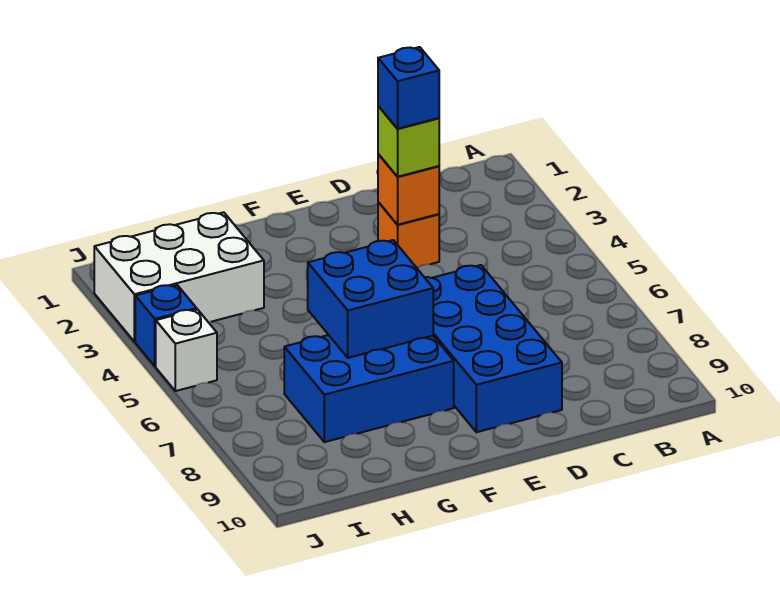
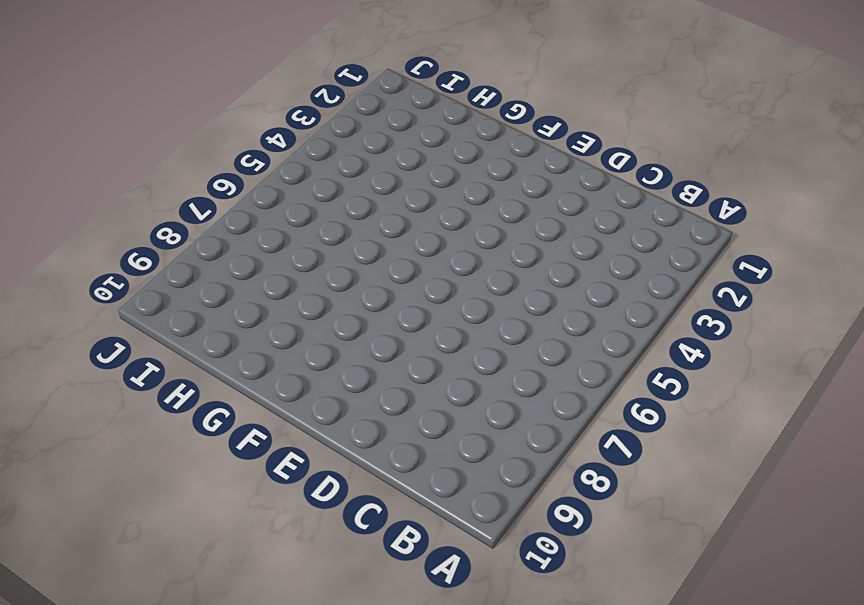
none -> orange 1x1 brick [378,202,439,268]
none -> blue 2x4 brick [425,265,562,432]

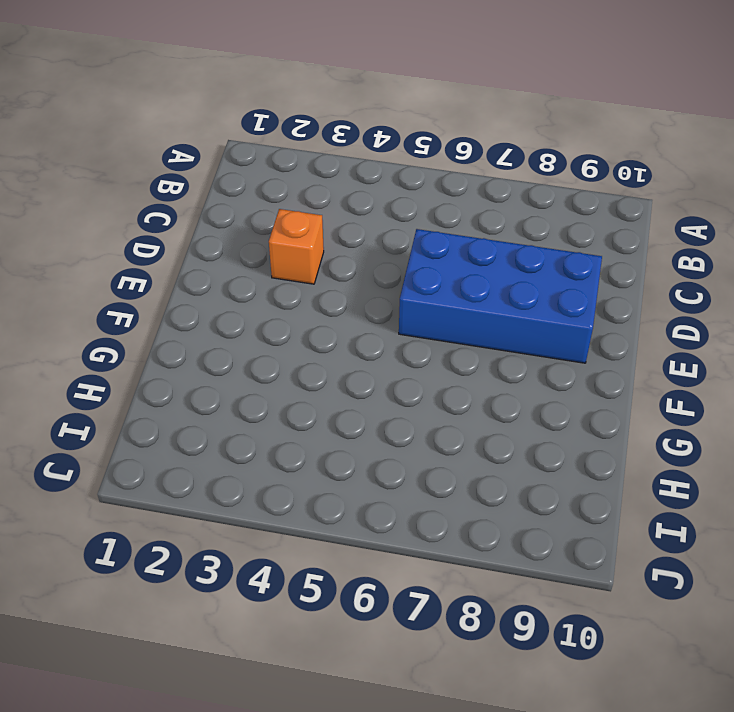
none -> blue 2x3 brick [284,335,454,442]
none -> white 2x3 brick [94,212,264,342]

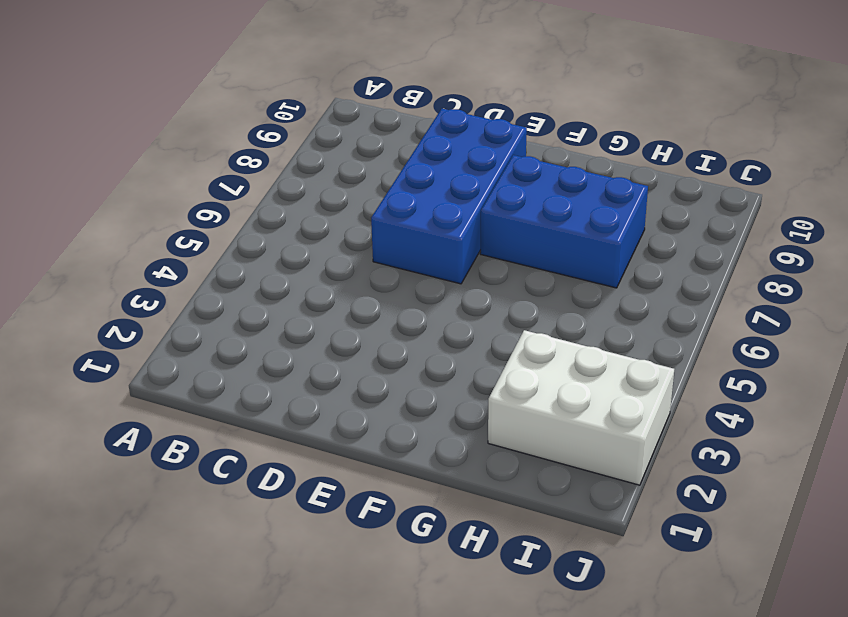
none -> orange 1x1 brick [378,202,439,268]
none -> blue 1x1 brick [135,285,197,366]

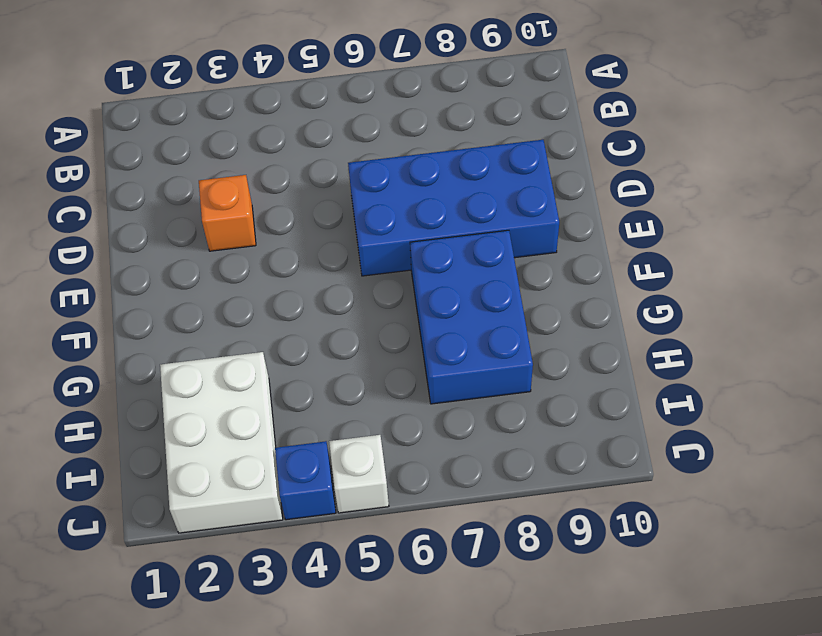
none -> orange 1x1 brick [378,154,439,225]
none -> blue 2x2 brick [308,240,433,358]

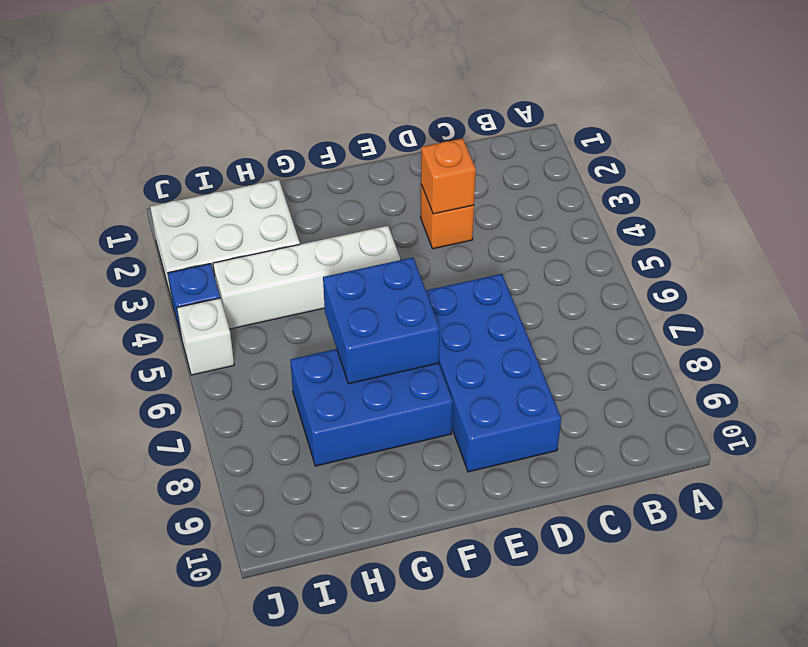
white 1x4 brick [213,226,400,329] -> none
none -> lime 1x1 brick [378,106,439,177]
none -> blue 1x1 brick [378,47,439,129]

